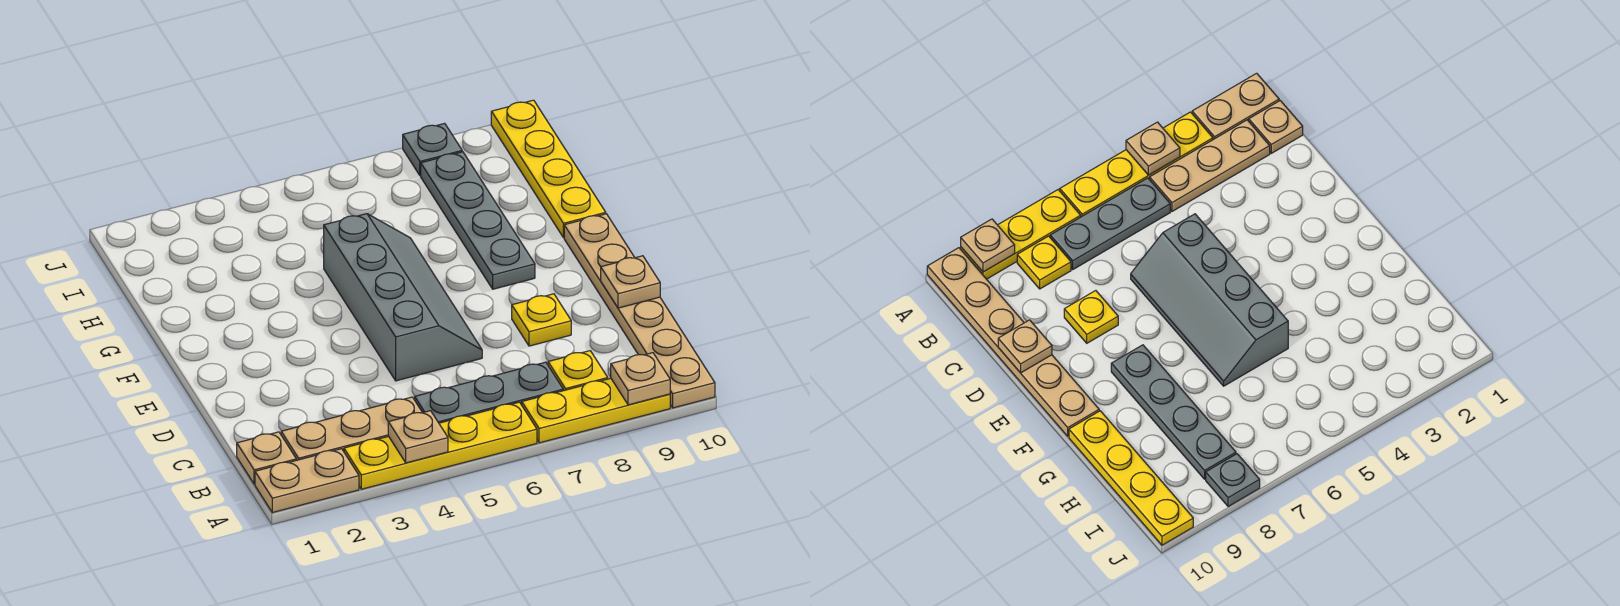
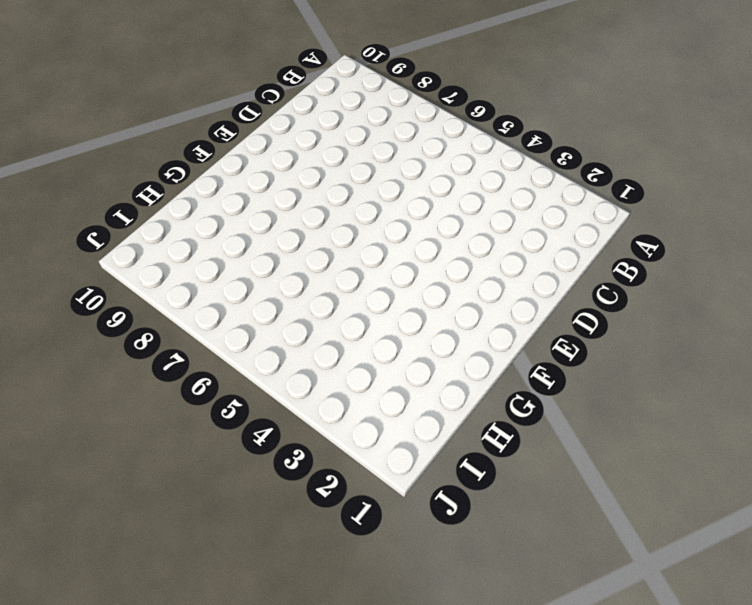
none -> tan 1x2 plate [255,449,359,513]
none -> yellow 1x4 plate [344,402,537,489]
none -> yellow 1x3 plate [522,378,670,443]

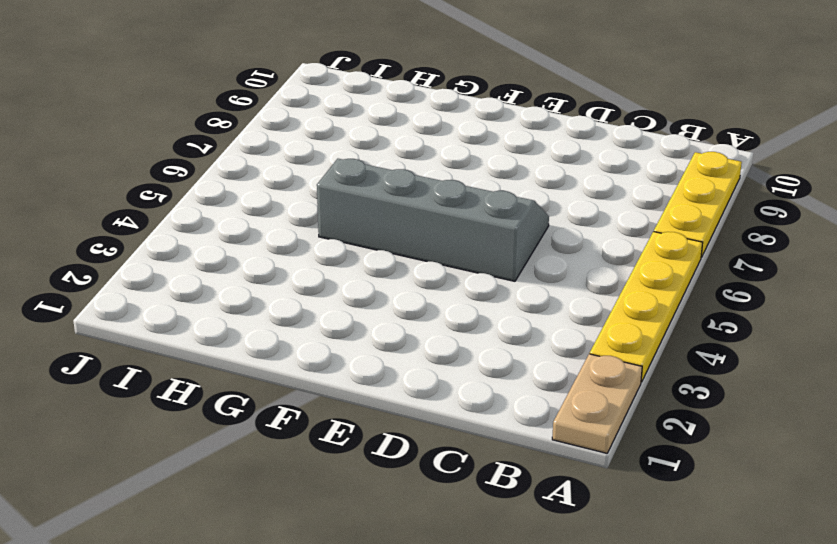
none -> tan 1x6 plate [564,214,715,408]
none -> tan 1x1 plate [237,432,296,484]
none -> tan 1x3 plate [281,397,422,460]

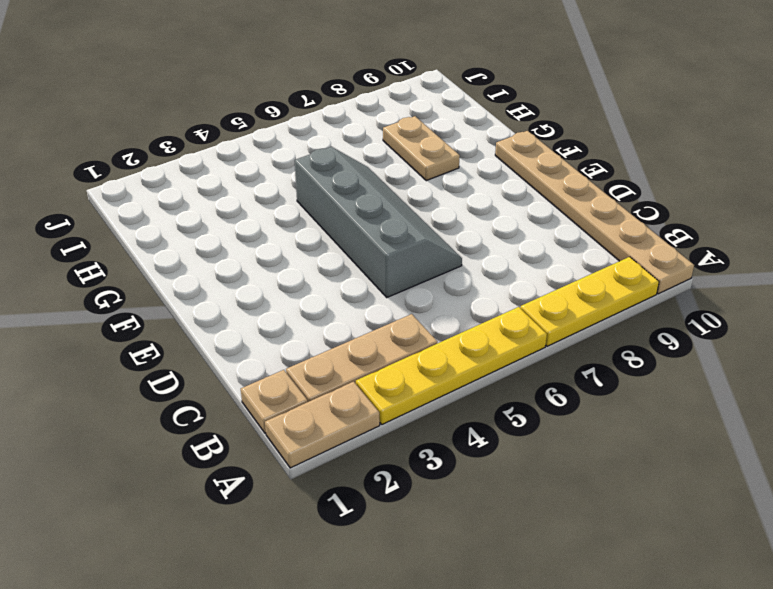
tan 1x2 plate [383,116,460,181] -> grey 1x4 plate [421,152,535,289]
none -> grey 1x3 plate [415,362,563,423]
none -> yellow 1x1 plate [548,351,608,391]
none -> yellow 1x1 plate [512,294,571,346]

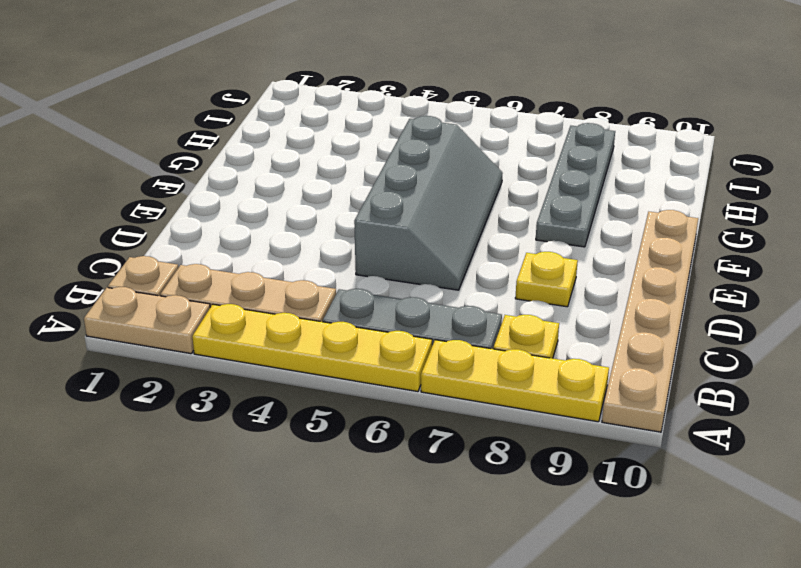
none -> yellow 1x4 plate [491,100,606,238]
none -> grey 1x1 plate [403,123,462,176]
none -> tan 1x1 plate [388,411,448,463]

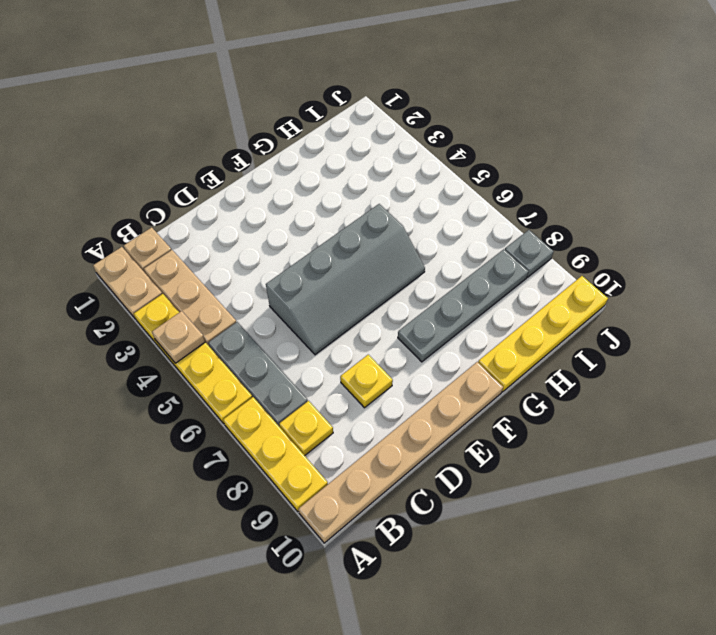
none -> tan 1x1 plate [611,353,670,405]
none -> tan 1x1 plate [601,256,660,308]

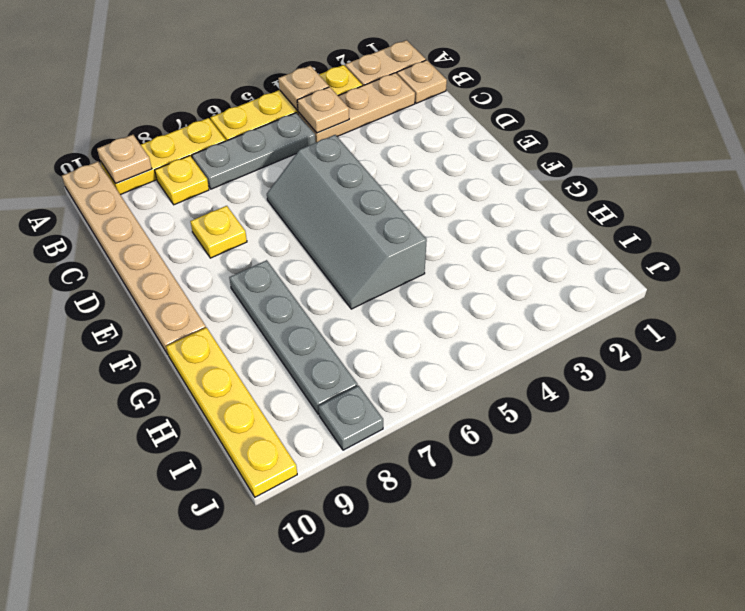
tan 1x1 plate [297,87,349,133] -> tan 1x1 plate moved to [601,256,660,308]

